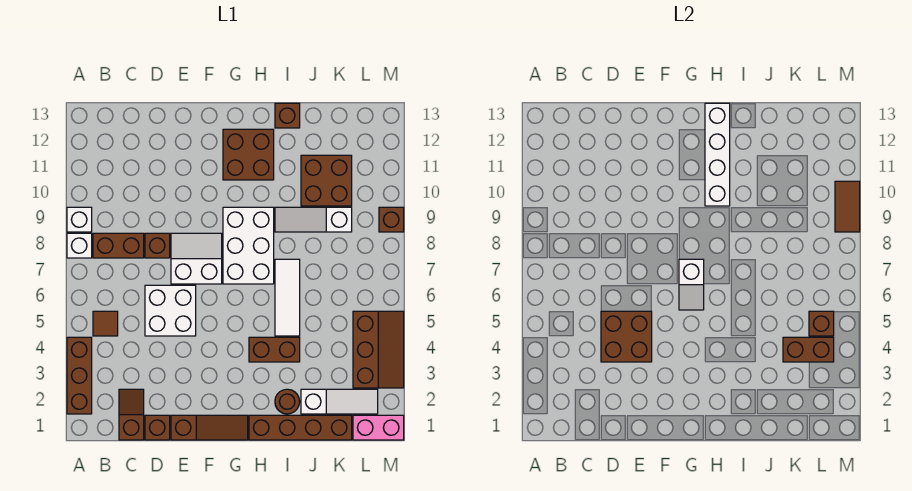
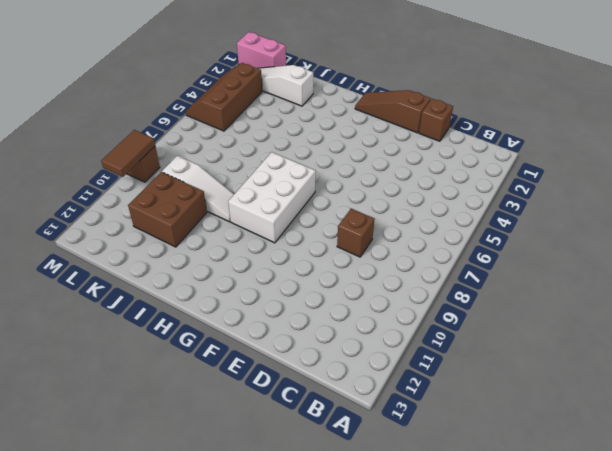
none -> brown 1x3 brick [67,337,92,414]
none -> white 1x1 brick [67,233,92,258]
none -> white 1x1 brick [67,207,92,232]
none -> brown 1x1 tile [93,311,118,336]

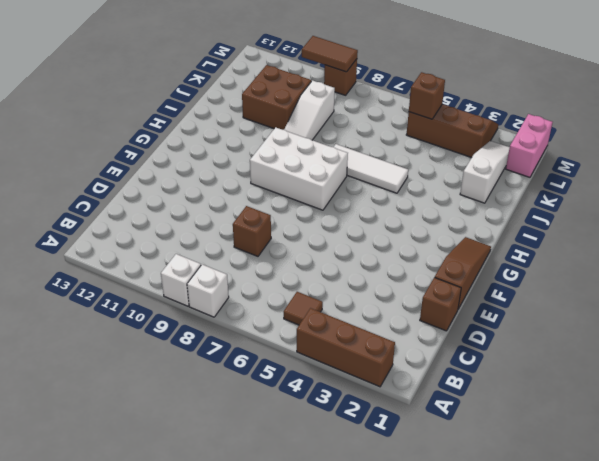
none -> brown 1x2 brick [93,233,144,258]
none -> brown 1x2 slope [119,389,144,440]
none -> white 2x2 brick [145,285,196,336]
none -> white 2x2 slope [171,233,222,284]

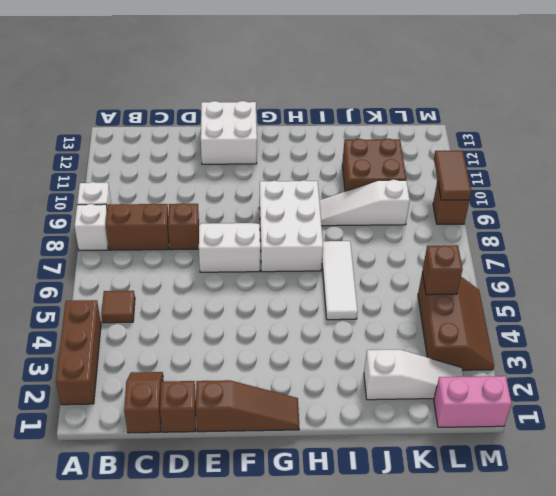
white 2x2 brick [201,101,257,164] -> white 2x2 brick moved to [145,285,196,336]
none -> brown 2x2 brick [223,129,274,180]
none -> brown 1x4 brick [249,415,352,440]
none -> brown 1x2 brick [249,337,300,362]
none -> brown 1x1 round brick [275,389,300,414]

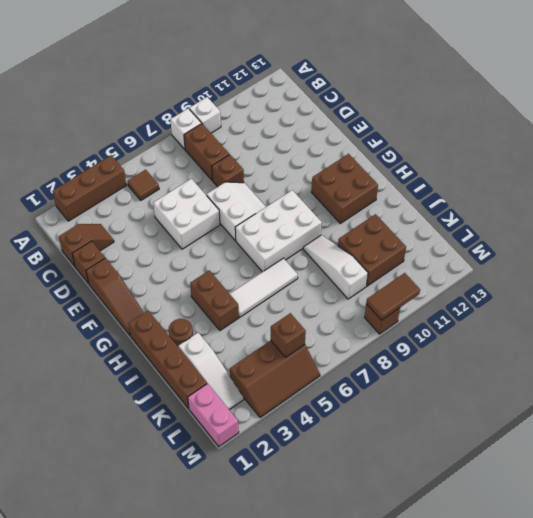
none -> brown 1x1 brick [275,103,300,128]
none -> brown 2x2 brick [601,311,652,362]
none -> white 1x2 slope [679,259,704,310]
none -> white 1x4 brick [705,103,730,206]

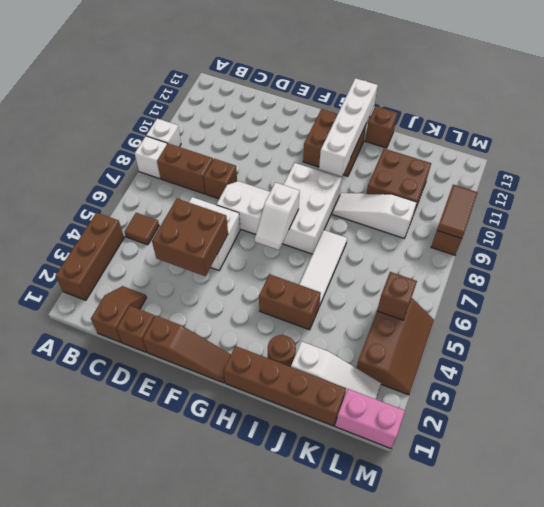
none -> brown 1x2 brick [783,337,834,362]

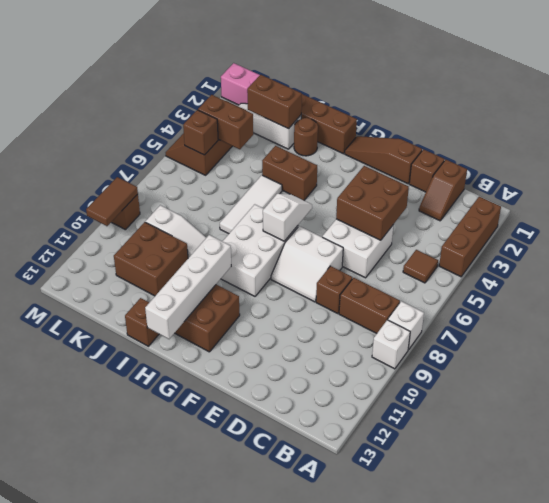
brown 1x2 brick [247,75,302,129] -> none

